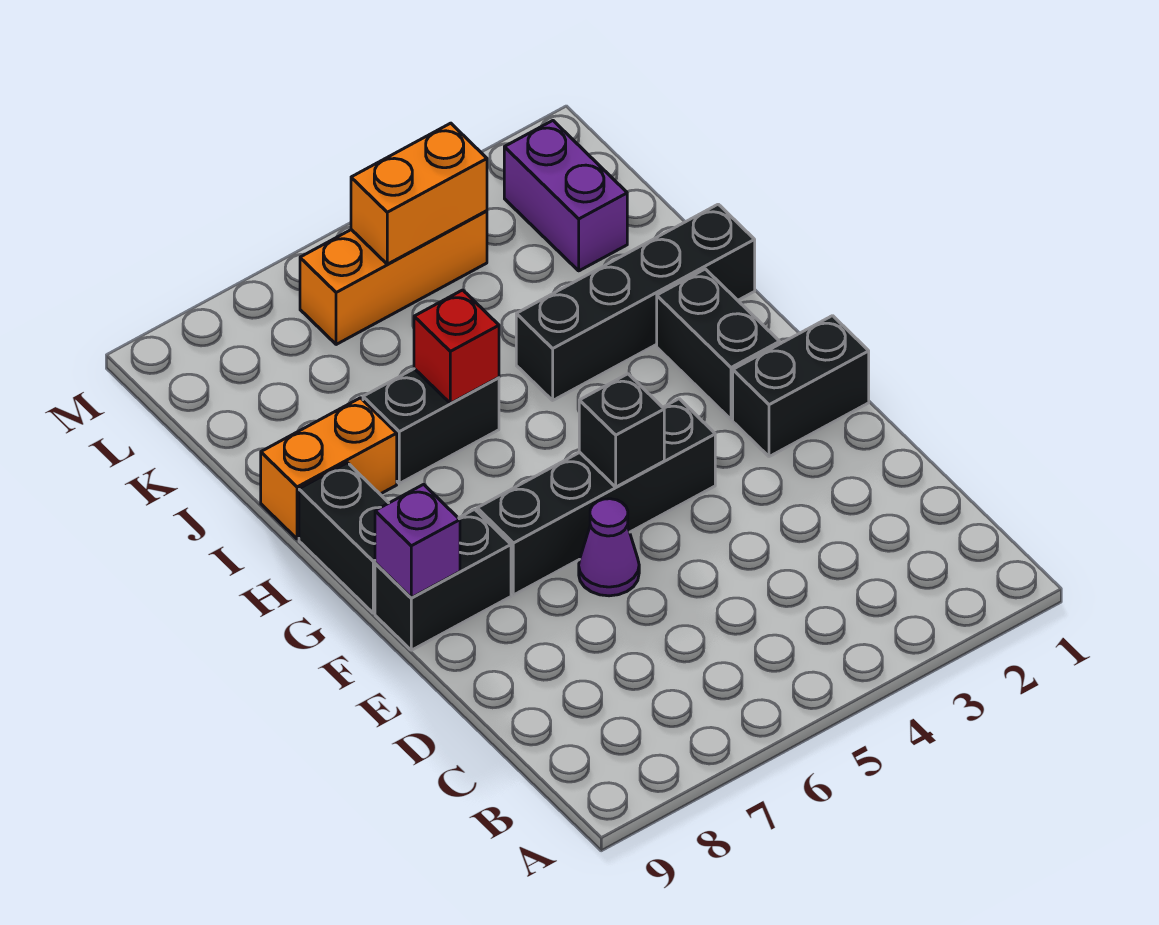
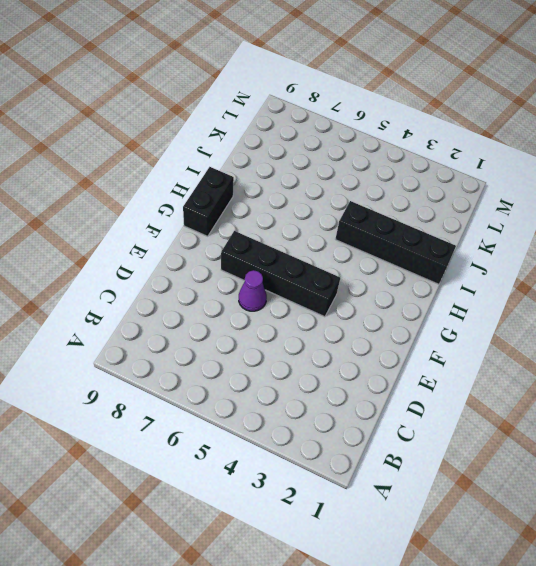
none -> black 1x2 brick [733,316,869,457]
none -> black 1x2 brick [375,509,511,650]
none -> black 1x2 brick [657,269,780,419]

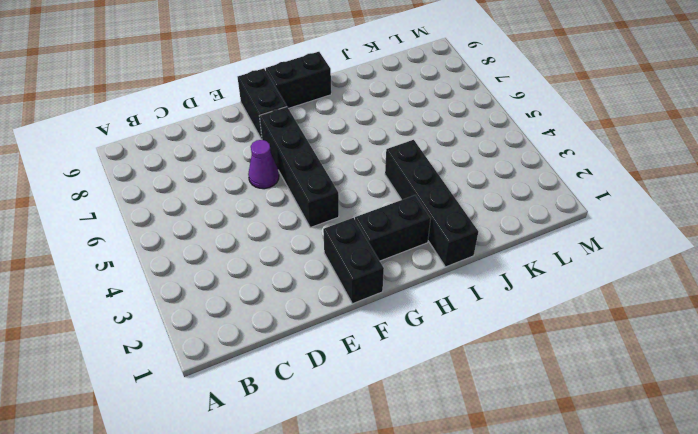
none -> black 1x2 brick [363,369,499,483]
none -> orange 1x2 brick [261,398,397,539]
none -> purple 1x2 brick [504,121,627,271]

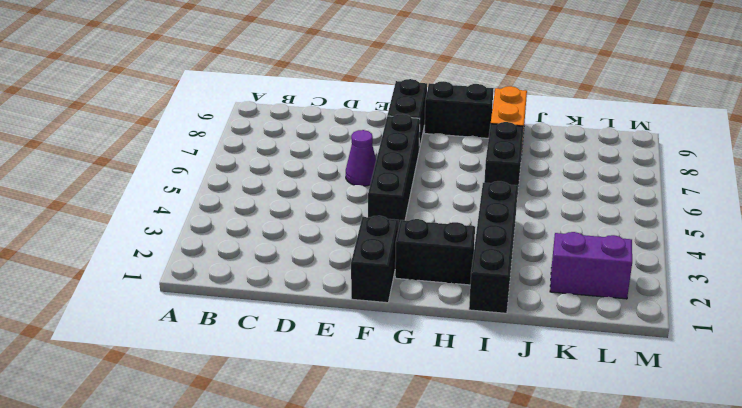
none -> orange 1x3 brick [300,211,487,345]
none -> black 1x1 brick [579,374,664,487]
none -> purple 1x1 brick [375,484,460,598]

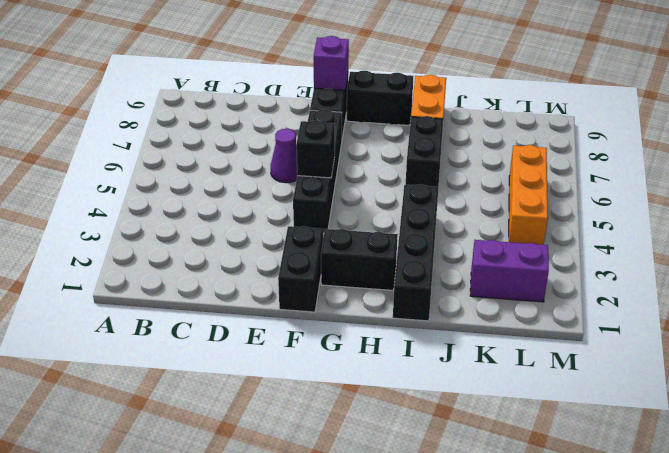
none -> red 1x1 brick [414,290,499,403]
none -> orange 1x2 brick [351,123,487,264]

